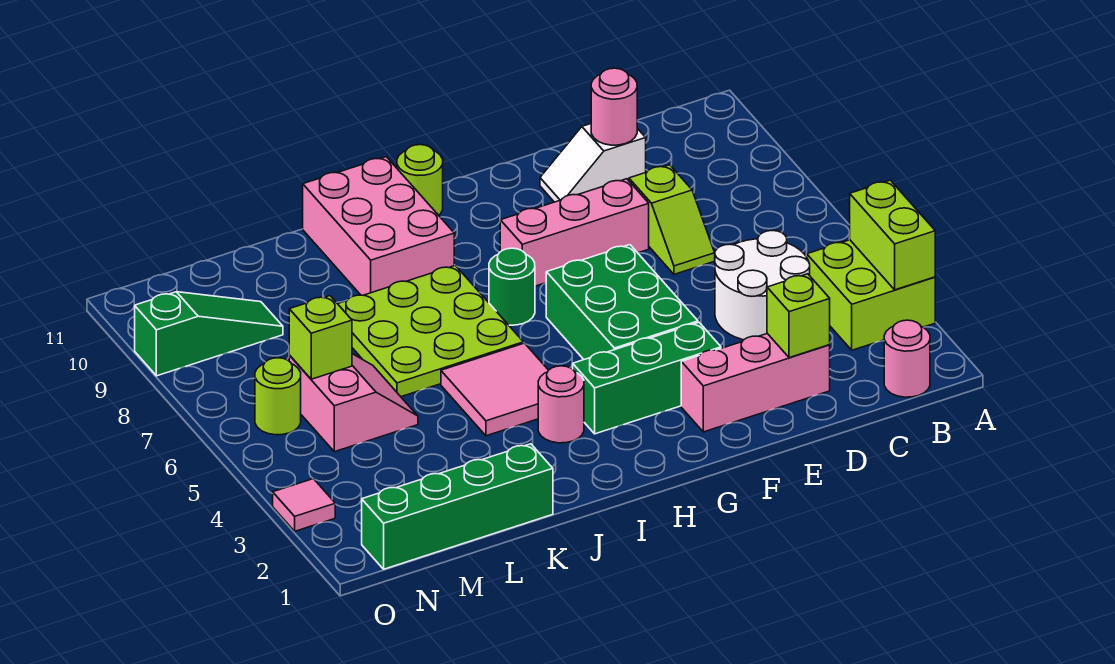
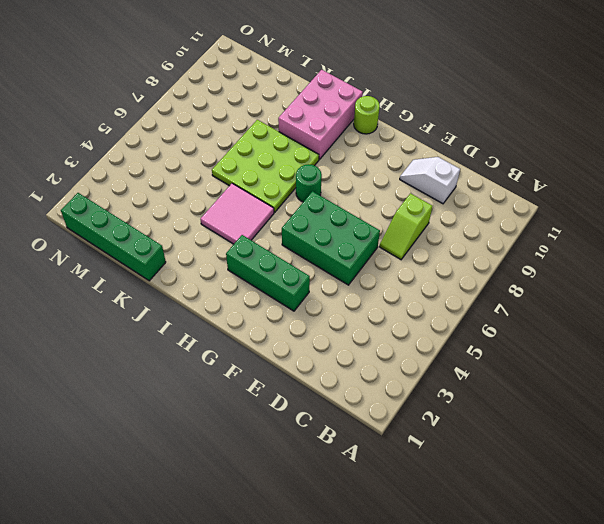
green 2x3 brick [282,191,380,285] -> green 2x3 brick turned to [546,245,698,359]
none -> lime 2x2 brick [807,240,935,350]
none -> pink 1x1 round brick [884,320,930,397]
none -> white 2x2 round brick [715,231,810,340]

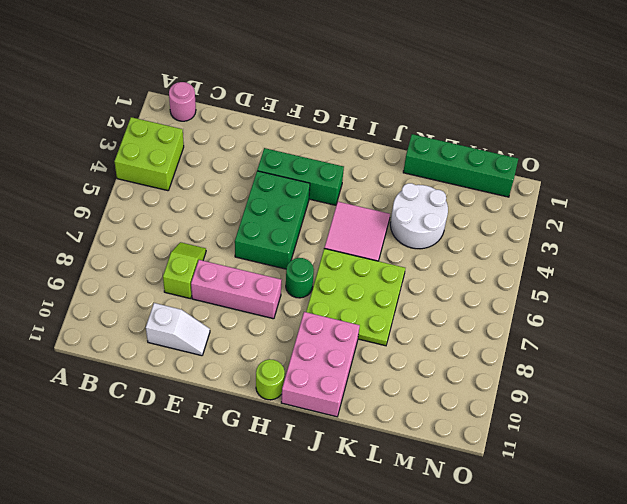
white 2x2 round brick [390,183,448,249] -> white 2x2 round brick moved to [715,231,810,340]
none -> pink 1x3 brick [681,334,830,432]
none -> pink 1x1 round brick [538,366,584,443]
none -> pink 2x2 slope [289,354,418,452]

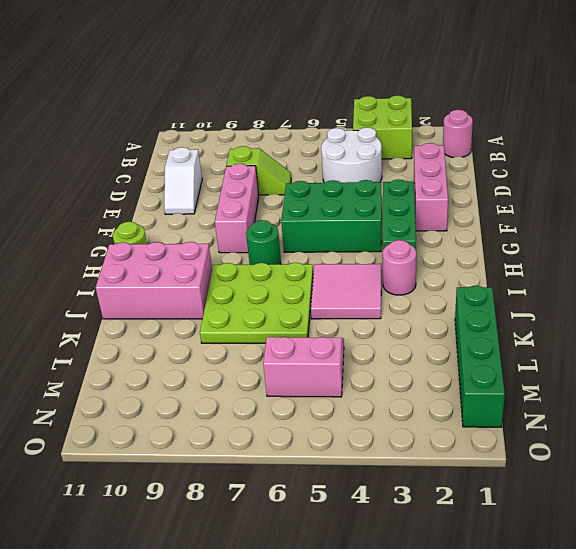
none -> green 1x3 slope [135,292,283,376]
none -> lime 1x1 round brick [255,358,301,435]
none -> pink 1x1 tile [273,479,335,531]

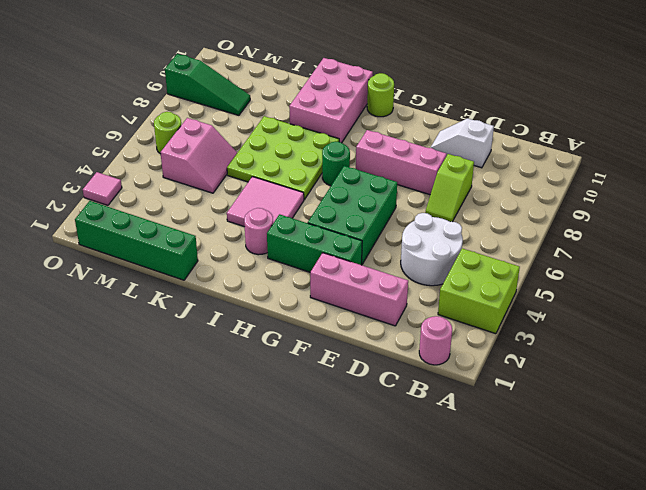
none -> lime 1x2 brick [850,180,935,290]
none -> lime 1x1 brick [767,274,830,358]
none -> pink 1x1 round brick [591,68,637,145]

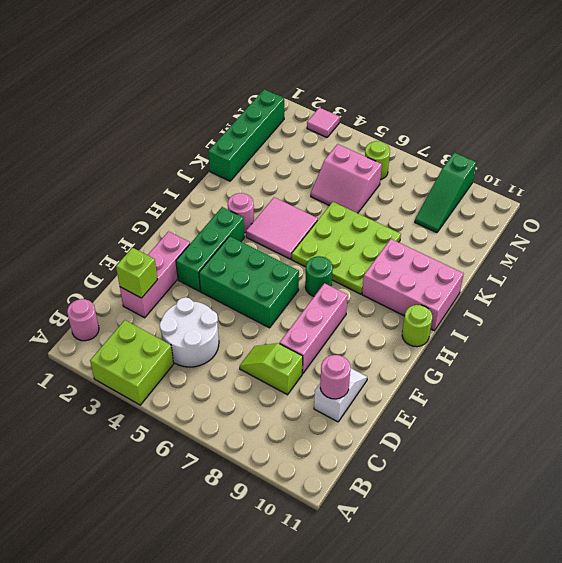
none -> lime 1x2 brick [850,180,935,290]
none -> lime 1x1 brick [289,296,352,379]

